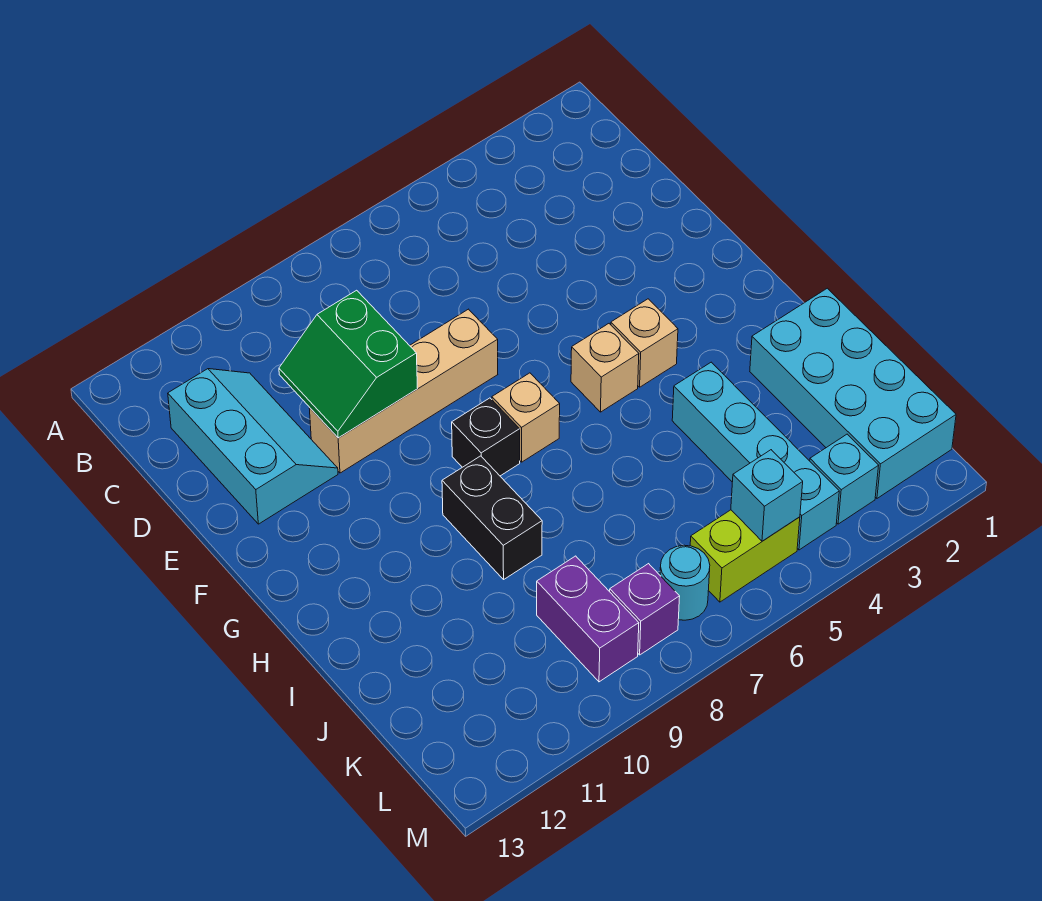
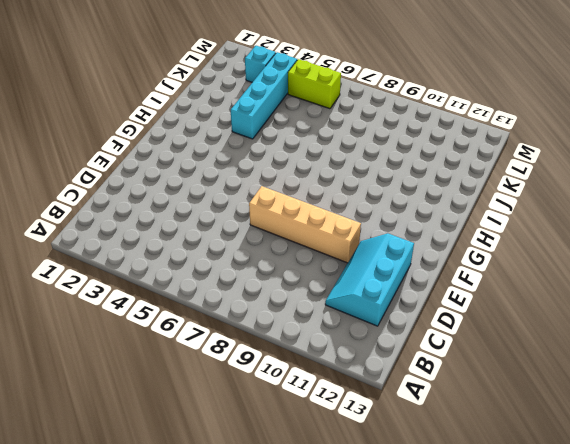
none -> tan 1x1 brick [611,299,678,387]
none -> tan 1x1 brick [571,324,639,412]
none -> tan 1x1 brick [492,373,560,462]

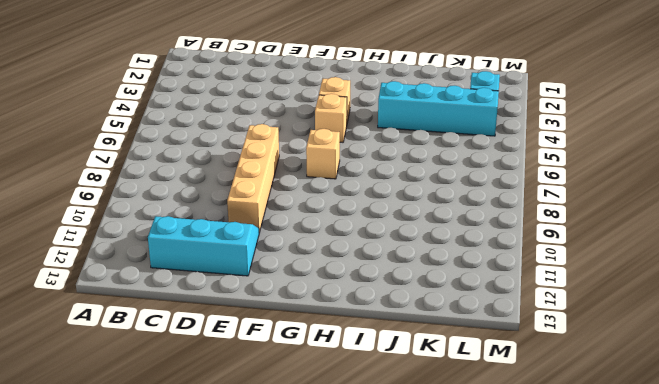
none -> black 1x1 brick [452,398,520,476]
none -> black 1x2 brick [442,456,542,579]
none -> cyan 2x4 brick [750,288,956,498]

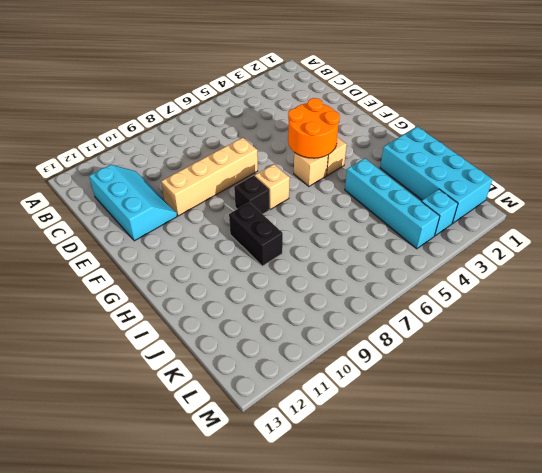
orange 2x2 round brick [288,98,340,158] -> none
none -> purple 1x2 brick [537,556,639,682]
none -> lime 1x2 brick [690,510,800,602]
none -> cyan 1x1 round brick [660,545,710,620]

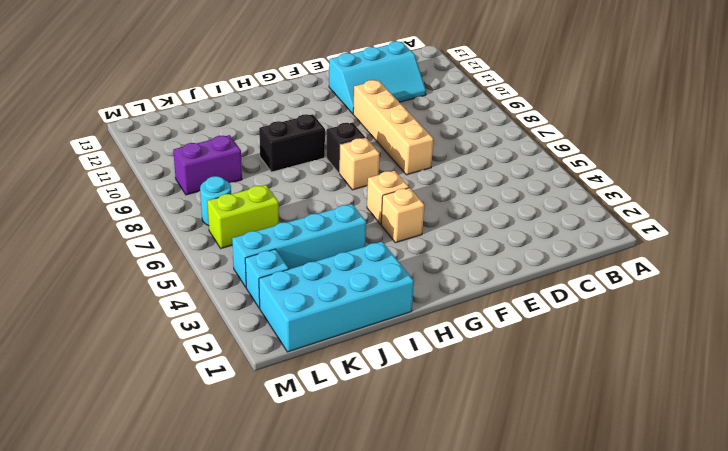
lime 1x2 brick [207,185,279,248] -> lime 1x2 brick turned to [690,510,800,602]
none -> purple 1x1 brick [610,564,680,655]
none -> green 2x2 slope [279,290,418,438]
none -> cyan 1x1 brick [731,450,803,541]

